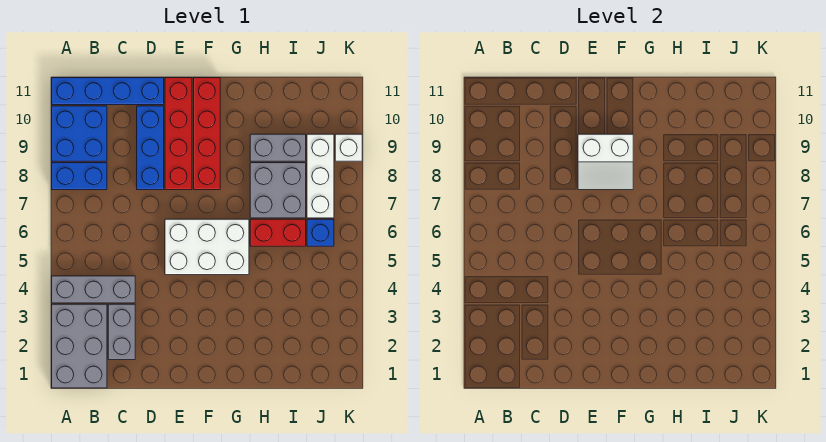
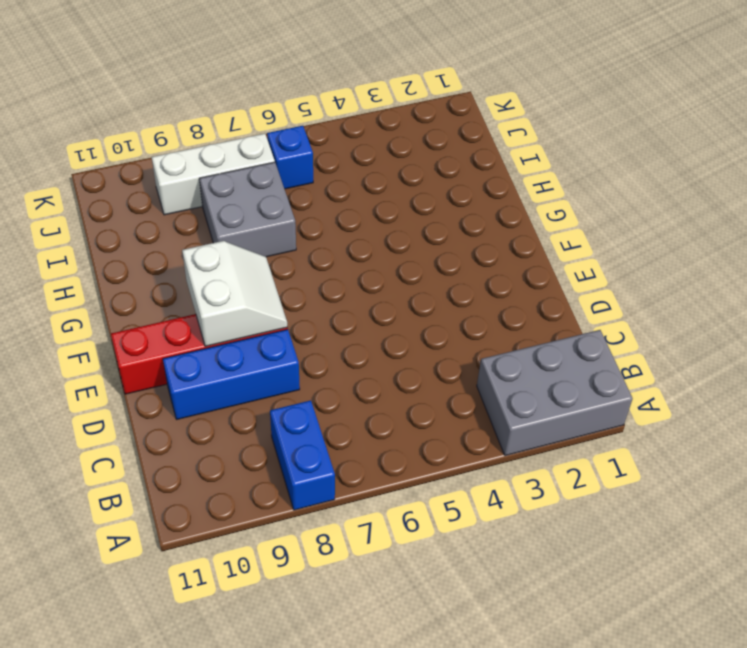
none -> grey 1x3 brick [52,276,135,303]
none -> blue 2x2 brick [52,106,107,161]
none -> blue 1x4 brick [52,78,164,105]

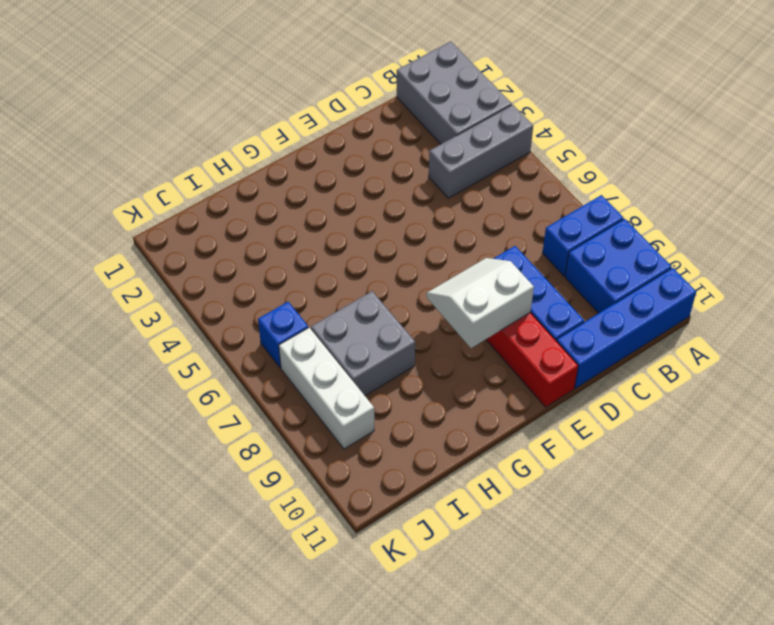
none -> grey 1x2 brick [108,304,135,360]
none -> white 2x3 brick [165,219,249,275]
none -> red 1x4 brick [194,78,220,190]

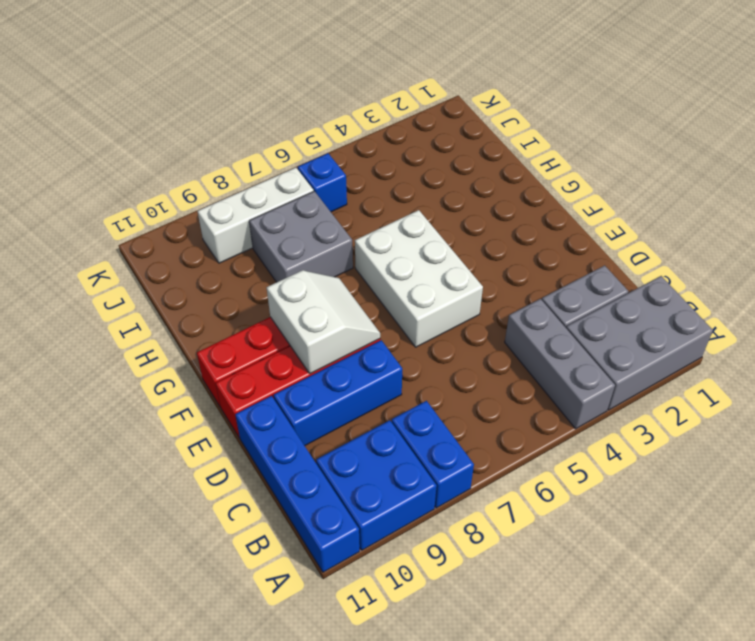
none -> red 1x2 brick [250,219,306,246]
none -> grey 1x2 brick [250,134,306,161]
none -> white 1x1 brick [335,134,362,161]

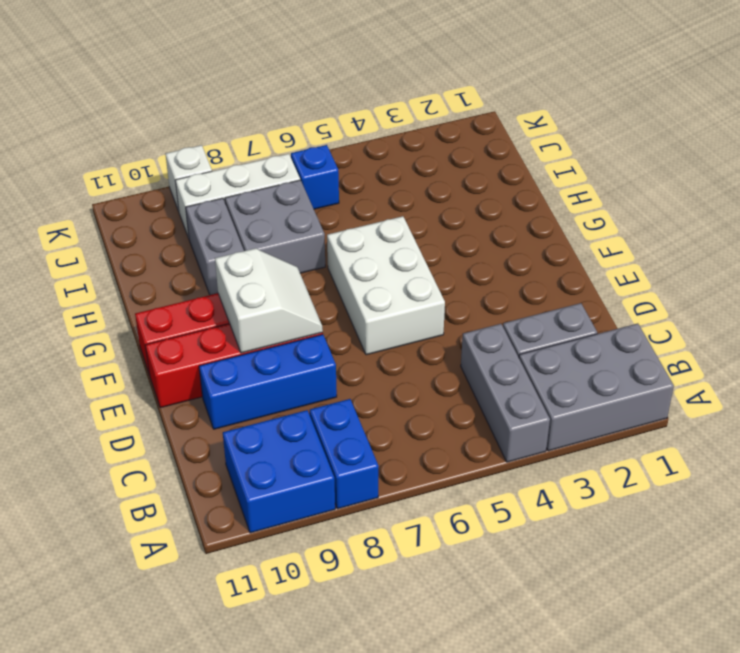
none -> blue 1x4 brick [52,78,164,105]
none -> red 1x2 brick [250,219,306,246]

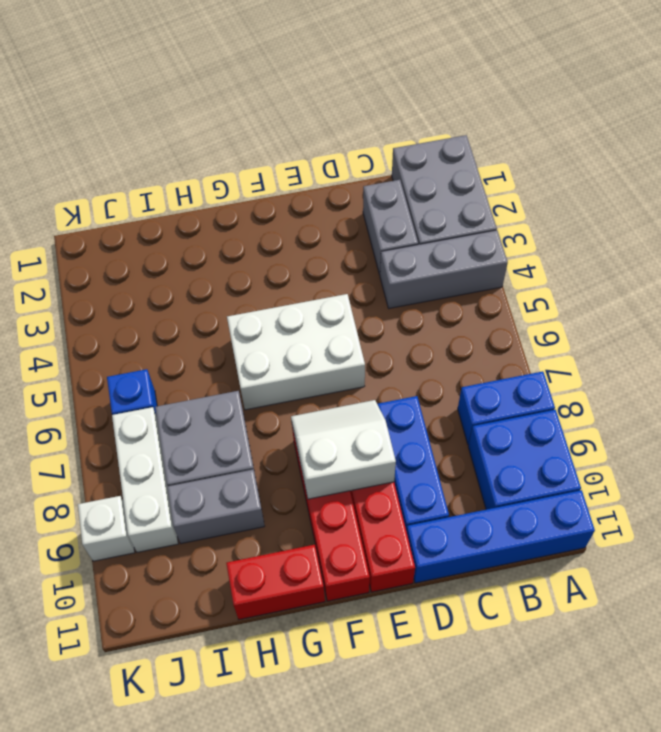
red 1x2 brick [226,545,325,620] -> red 1x2 brick moved to [250,219,306,246]

